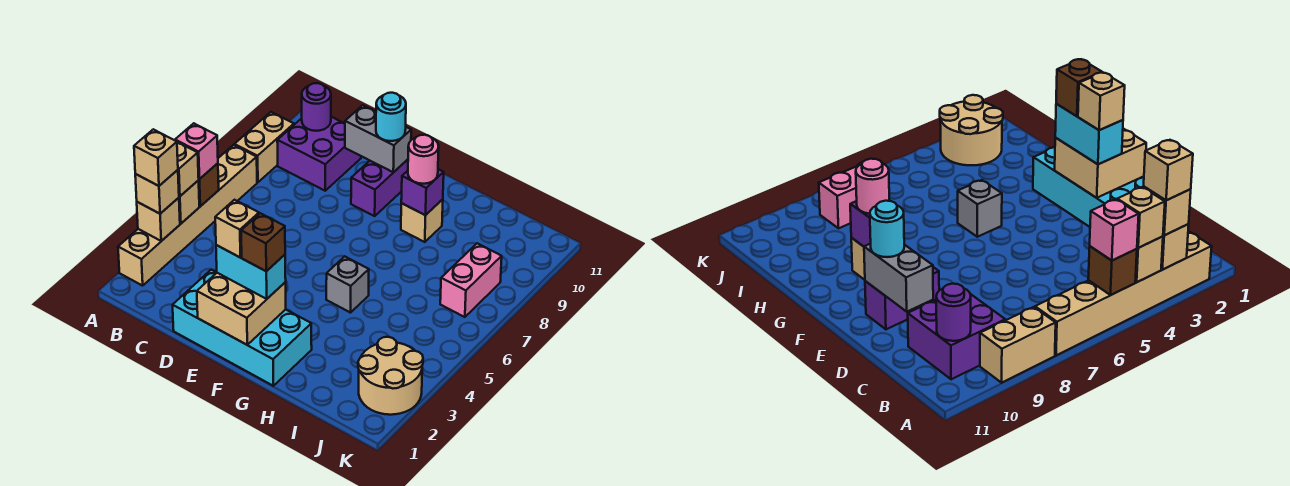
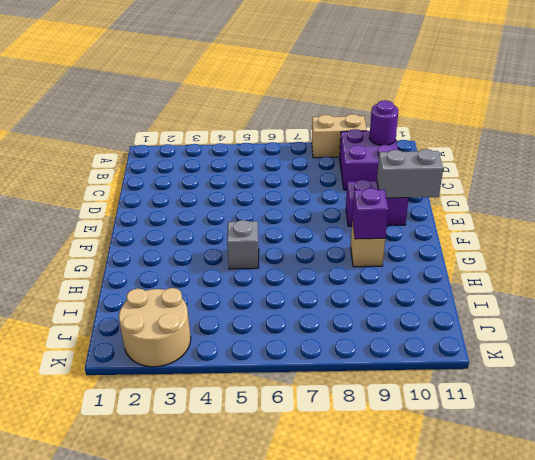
grey 1x2 brick [377,149,443,198] -> grey 1x2 brick turned to [345,105,411,172]
none -> tan 1x6 brick [118,145,257,286]
none -> cyan 2x4 brick [173,270,312,386]
none -> pink 1x2 brick [440,243,502,317]

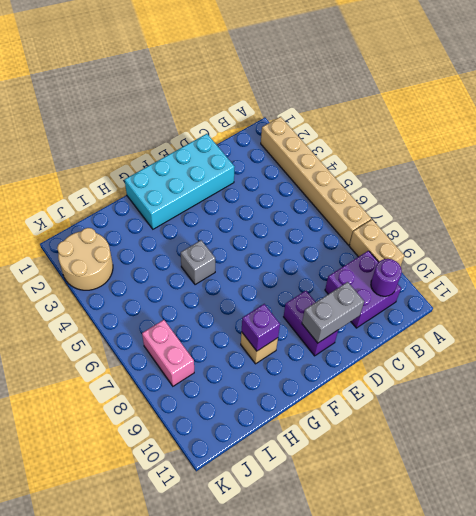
none -> tan 1x1 brick [137,198,180,241]
none -> tan 1x1 brick [179,181,199,224]
none -> brown 1x1 brick [198,163,219,206]

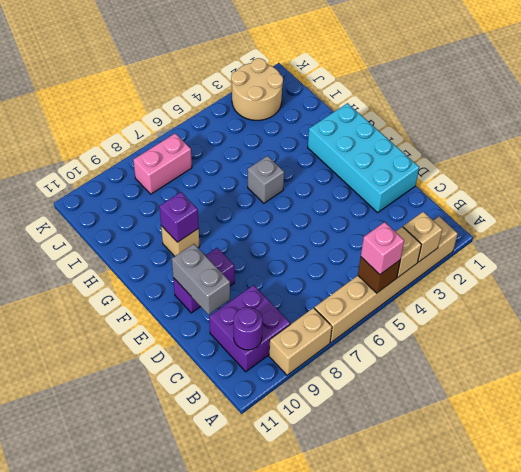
none -> tan 2x2 brick [197,273,286,345]
none -> tan 1x1 brick [135,170,179,214]
none -> tan 1x1 brick [177,142,199,196]

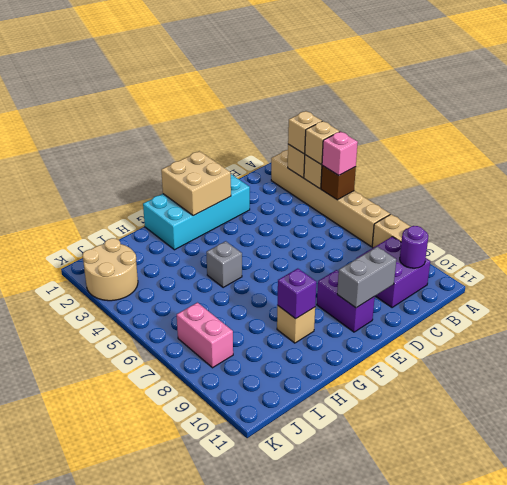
none -> cyan 1x2 brick [216,245,286,299]
none -> cyan 1x1 round brick [376,93,406,141]
none -> pink 1x1 round brick [408,135,439,184]

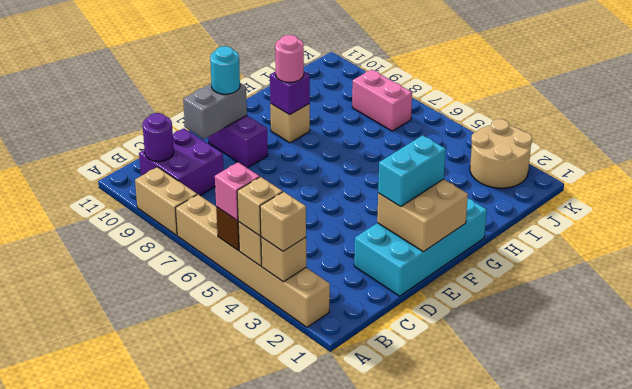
none -> grey 1x1 brick [326,256,369,313]
none -> tan 1x1 brick [134,129,178,186]
none -> tan 1x1 brick [215,200,259,257]

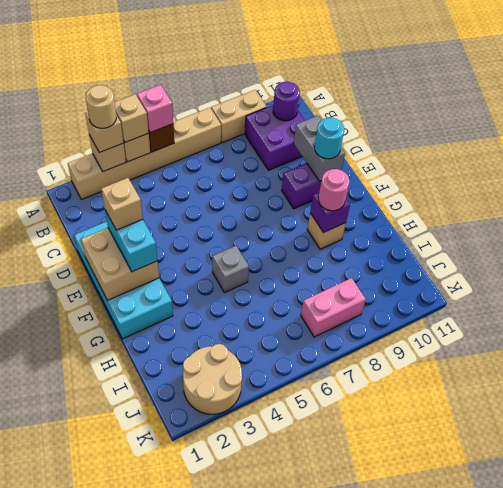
tan 1x1 round brick [86,85,116,128] -> tan 1x1 brick [134,129,178,186]
none -> brown 1x1 brick [241,213,285,271]

